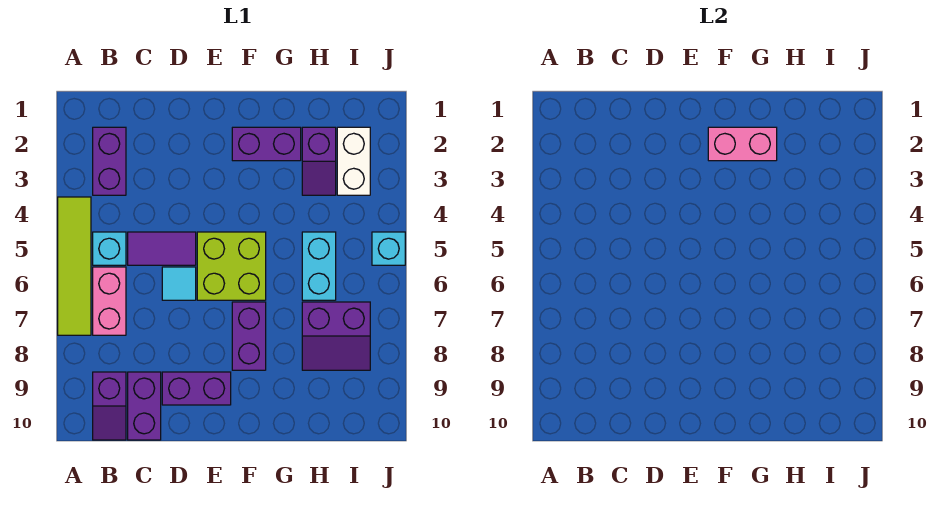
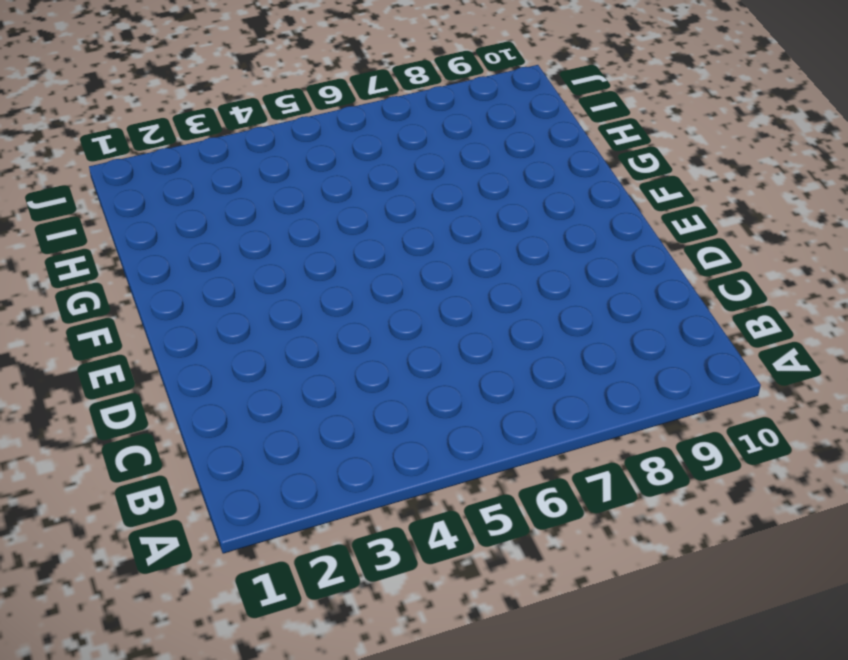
none -> lime 1x4 tile [58,197,91,335]
none -> purple 1x2 brick [93,127,126,195]
none -> cyan 1x1 brick [93,232,126,265]

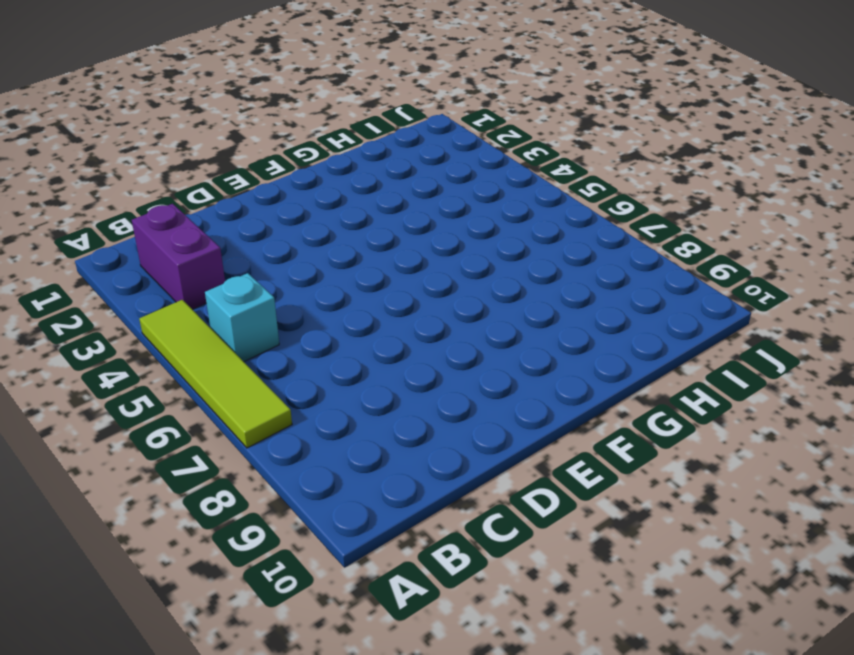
none -> pink 1x2 brick [93,267,126,335]
none -> purple 1x2 slope [93,372,126,440]
none -> purple 1x2 tile [128,232,196,265]

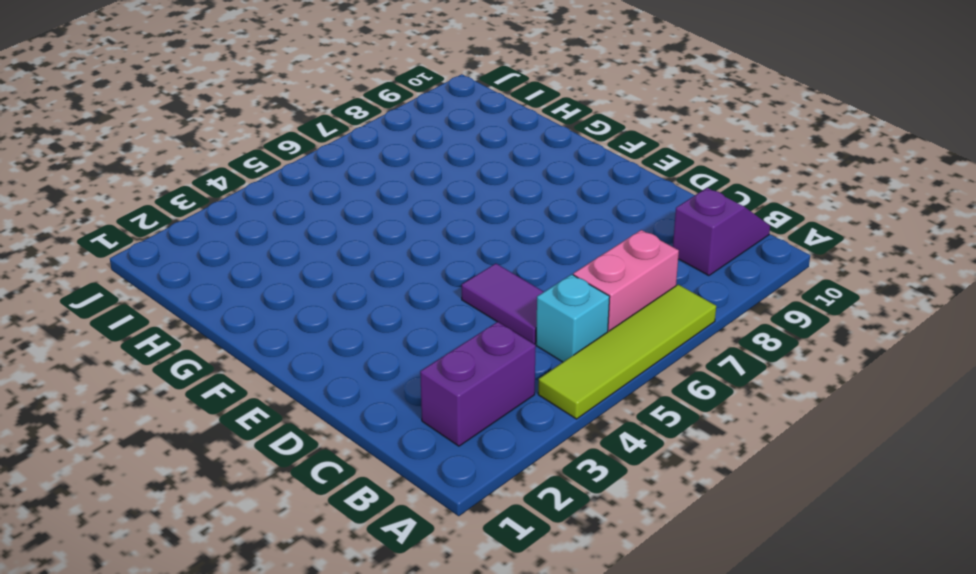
none -> purple 1x2 brick [128,372,161,440]
none -> cyan 1x1 tile [162,267,196,300]
none -> purple 1x2 brick [162,372,231,405]

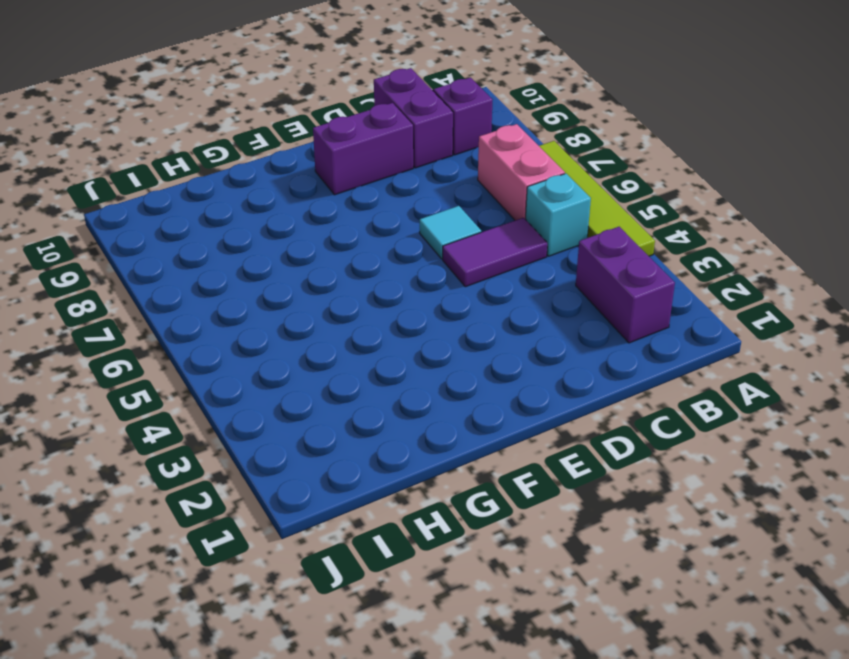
none -> lime 2x2 brick [197,232,266,300]
none -> purple 1x2 brick [232,127,301,161]
none -> purple 1x2 brick [232,302,266,370]

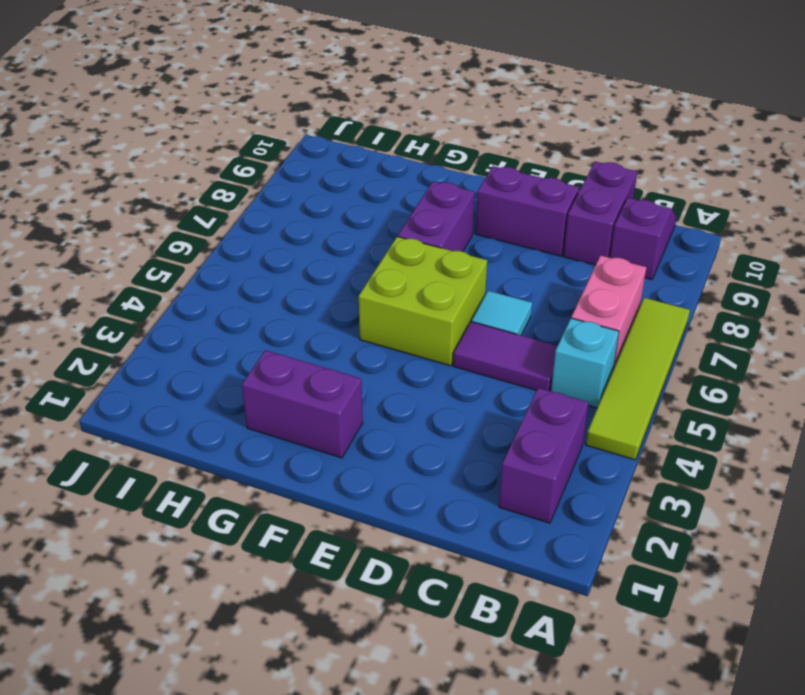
none -> purple 1x2 slope [302,127,336,195]
none -> cyan 1x2 brick [302,232,336,300]
none -> purple 2x2 slope [302,302,370,370]

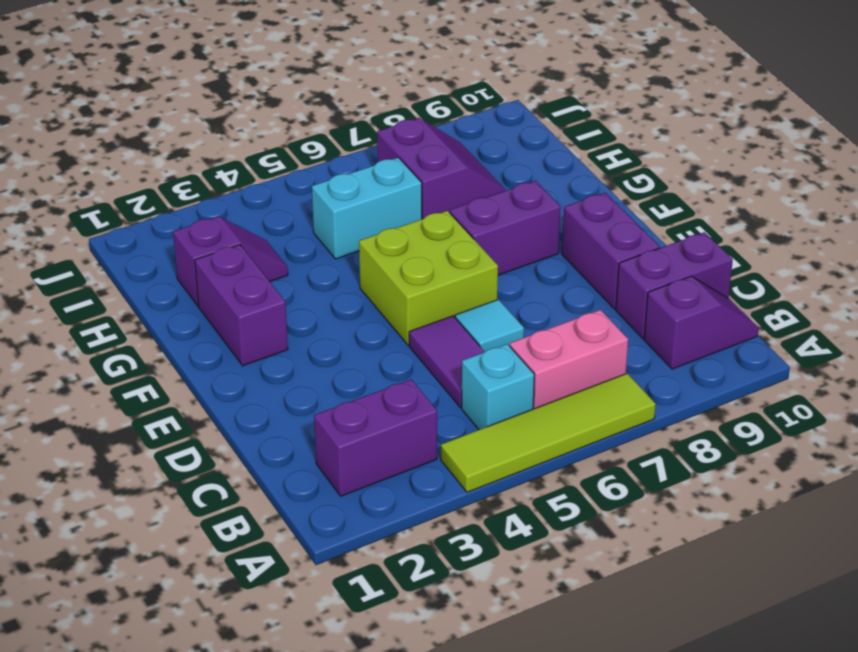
none -> white 1x2 brick [337,127,370,195]
none -> cyan 1x1 brick [372,232,405,265]
none -> pink 1x2 brick [708,127,777,161]

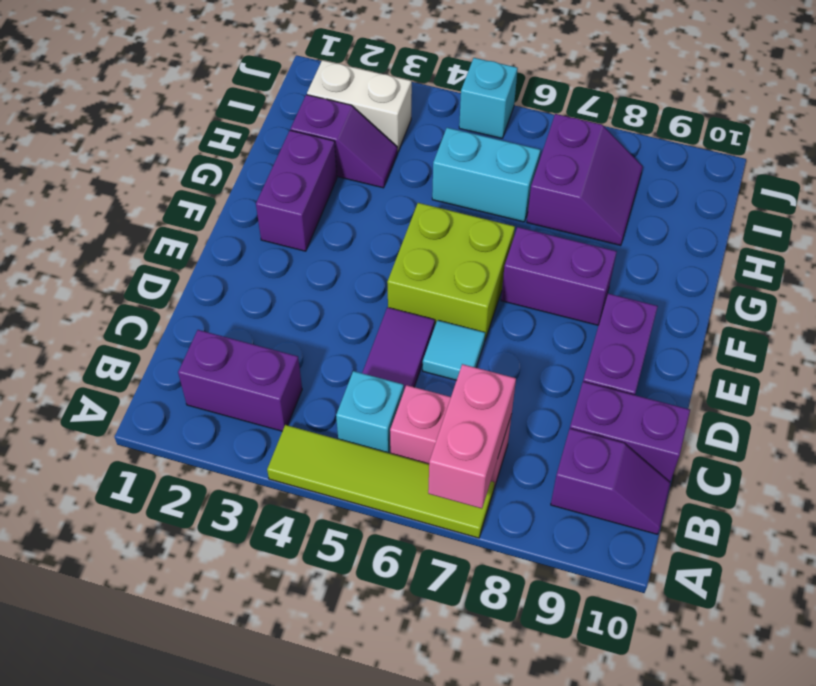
pink 1x2 brick [428,364,516,509] -> pink 1x2 brick moved to [708,127,777,161]

